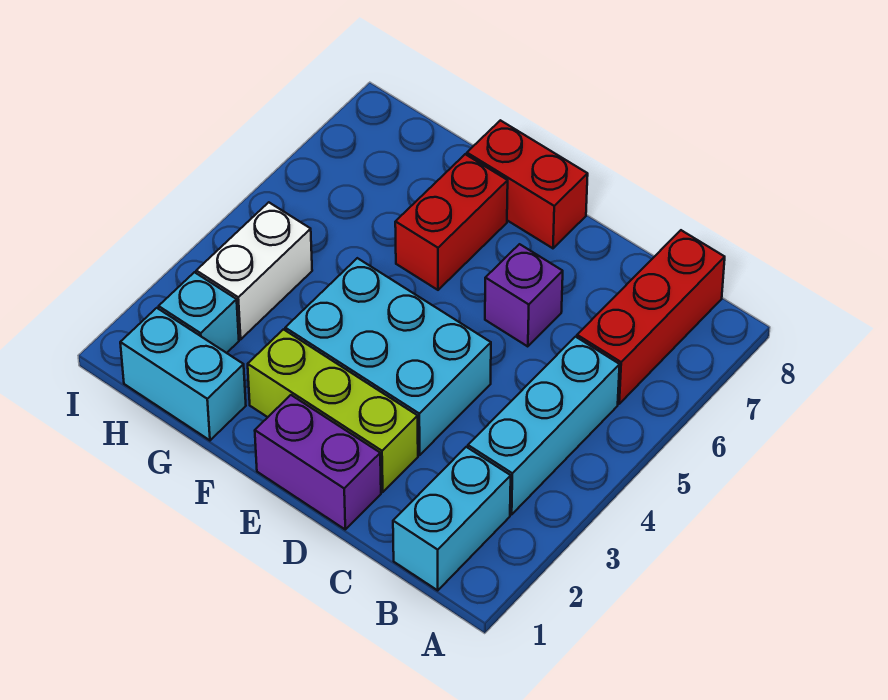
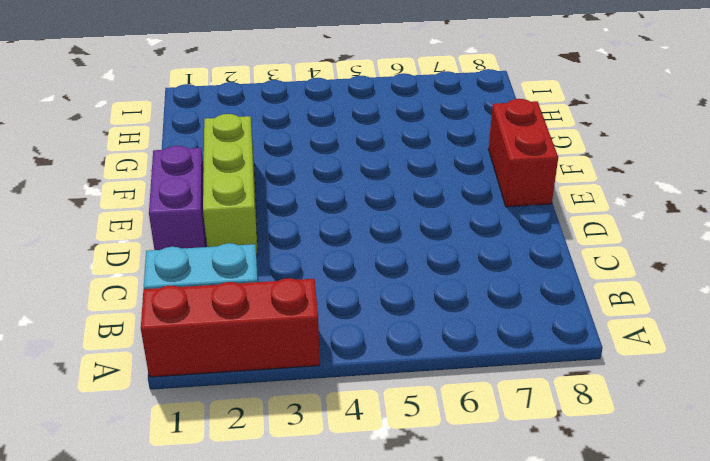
red 1x3 brick [141,278,320,377] -> red 1x3 brick moved to [577,230,725,404]
none -> cyan 1x3 brick [468,337,620,514]
none -> cyan 2x3 brick [285,258,491,455]
none -> purple 1x1 brick [485,244,563,347]

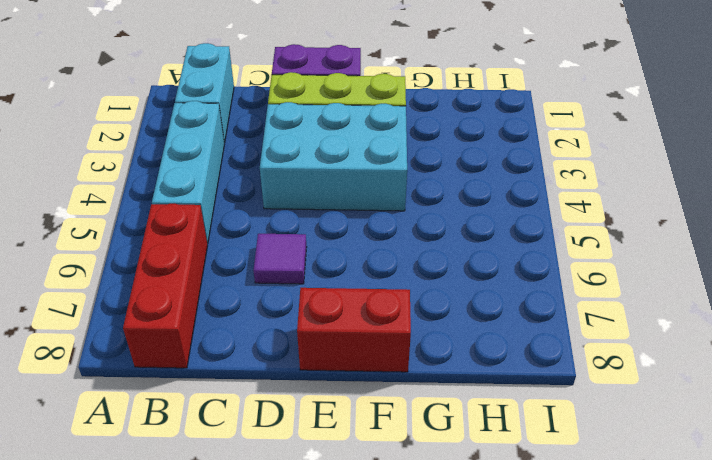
purple 1x1 tile [254,234,307,284] -> purple 1x1 brick [485,244,563,347]
none -> red 1x2 brick [395,154,508,290]
none -> cyan 1x2 brick [120,308,246,440]
none -> cyan 1x1 brick [159,272,239,353]

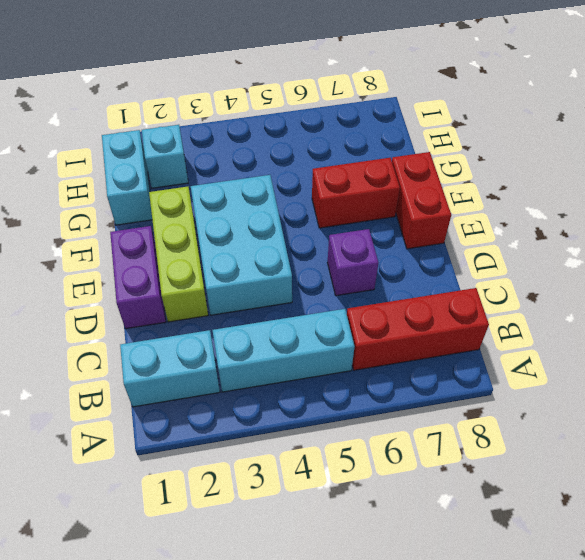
none -> white 1x2 brick [196,202,312,339]

